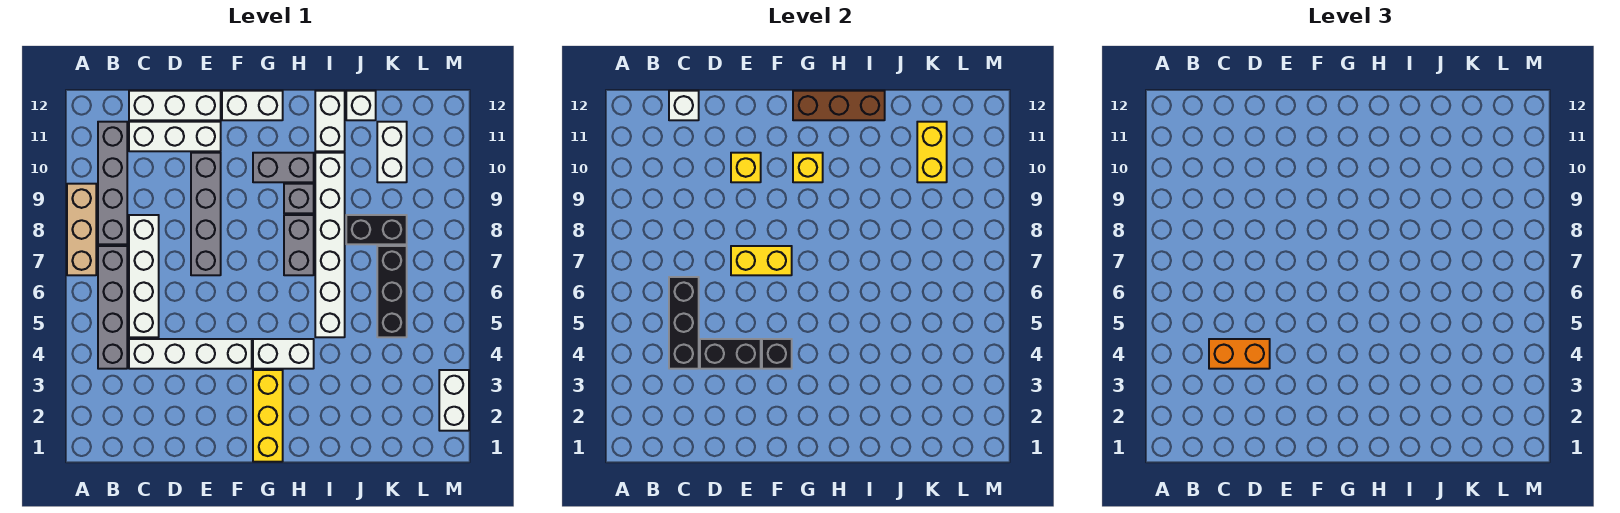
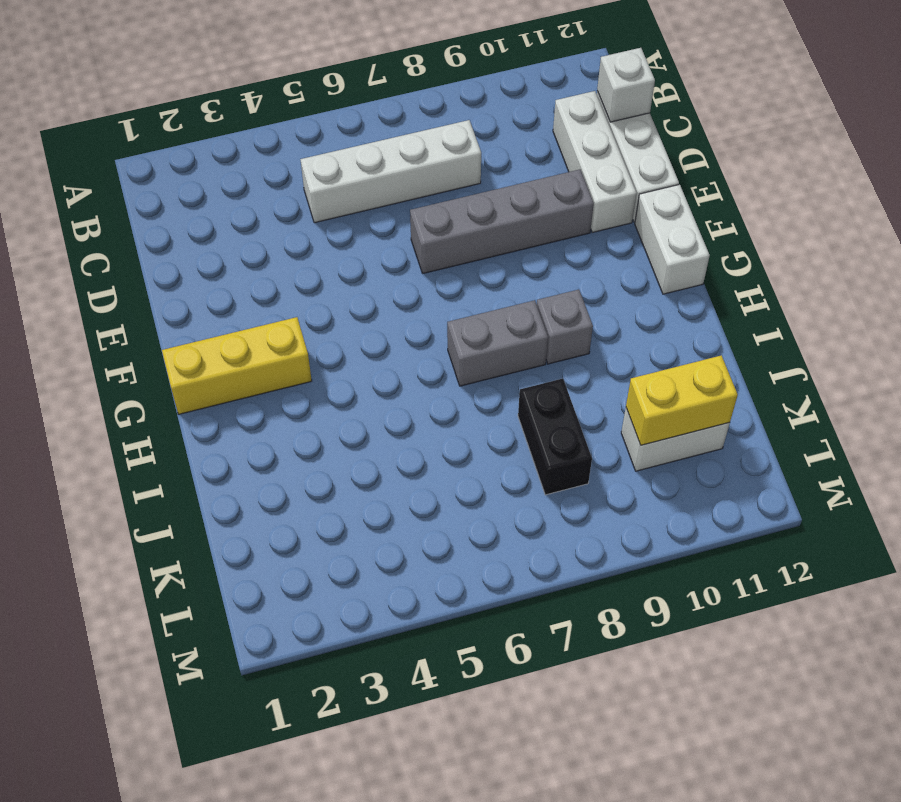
none -> tan 1x3 brick [67,184,96,275]
none -> grey 1x4 brick [98,246,127,369]
none -> grey 1x4 brick [98,122,127,244]
none -> white 1x4 brick [129,339,252,369]

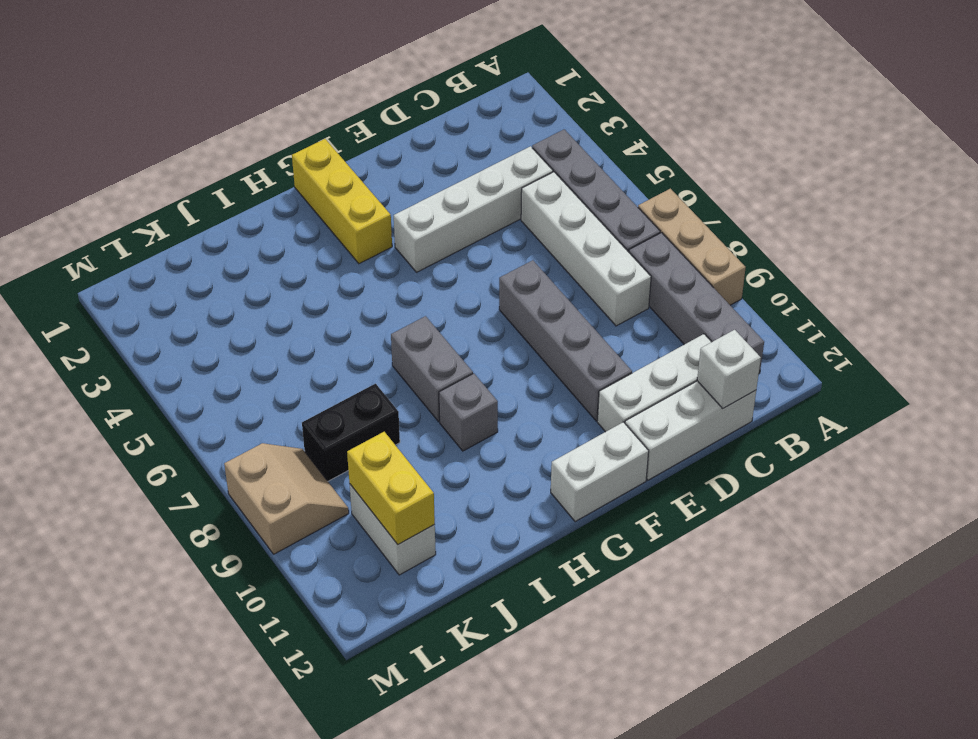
tan 2x2 slope [224,443,349,554] -> none
none -> white 1x2 brick [253,339,314,369]
none -> grey 1x2 brick [253,153,314,182]
none -> white 1x6 brick [315,153,345,337]
none -> white 1x2 brick [315,91,345,151]

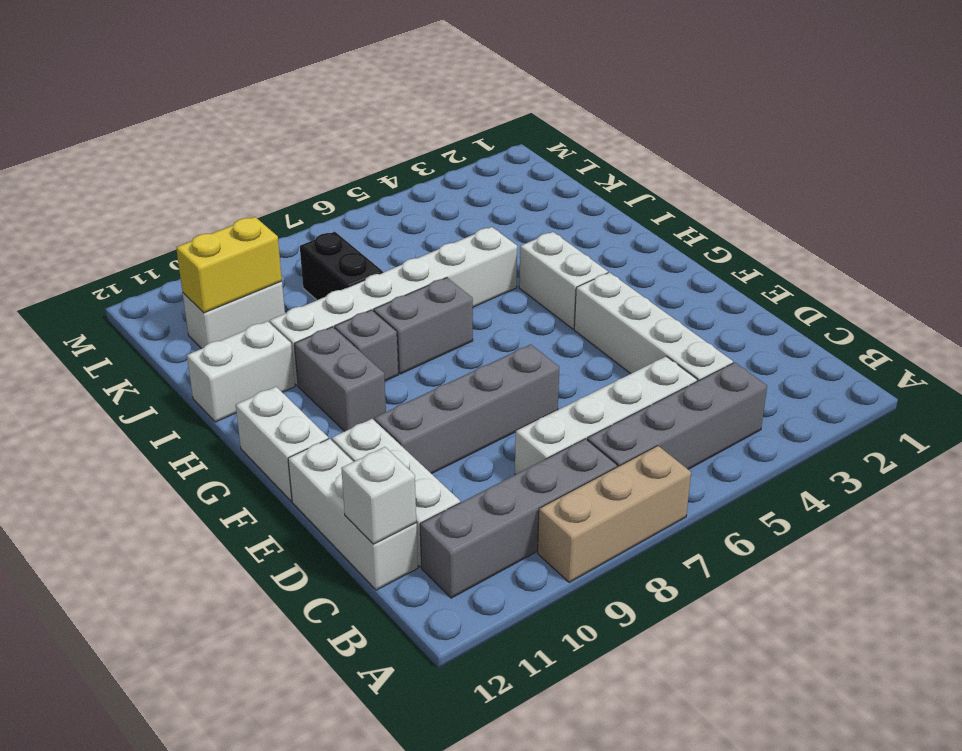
none -> yellow 1x3 brick [253,370,283,462]
none -> white 1x1 brick [346,91,376,120]
none -> black 1x3 brick [377,246,407,337]
none -> white 1x2 brick [439,370,469,431]

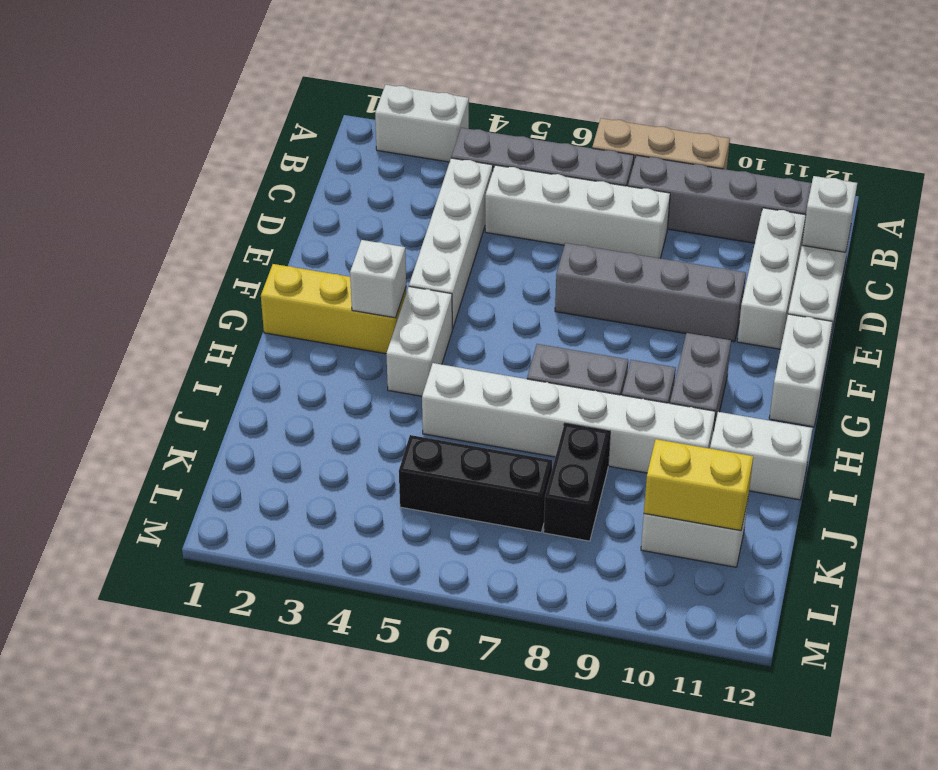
white 1x2 brick [375,85,469,162] -> white 1x2 brick moved to [439,370,469,431]
white 1x1 brick [350,240,406,318] -> white 1x1 brick moved to [346,91,376,120]
none -> black 1x3 brick [669,277,699,369]
none -> black 1x2 brick [700,339,761,369]
none -> yellow 1x2 brick [731,246,792,275]
none -> yellow 1x1 brick [731,153,761,182]

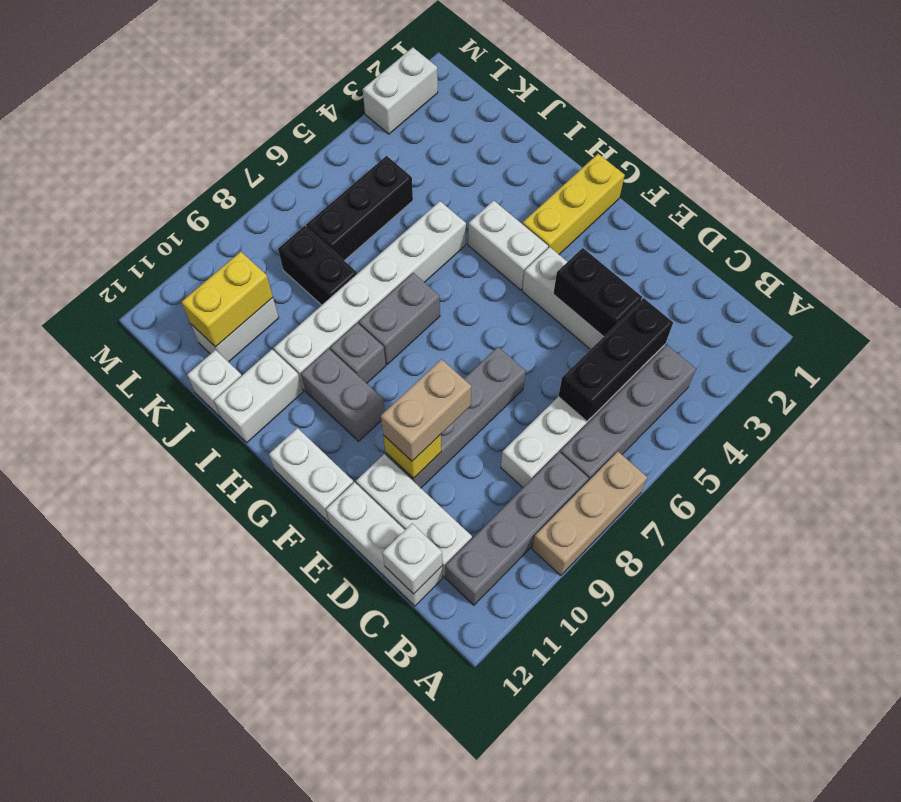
tan 1x2 brick [381,359,471,461] -> none
none -> yellow 1x2 brick [731,246,792,275]
none -> black 1x1 brick [762,339,792,369]
none -> yellow 1x1 brick [793,153,823,182]
none -> brown 1x3 brick [793,91,885,120]

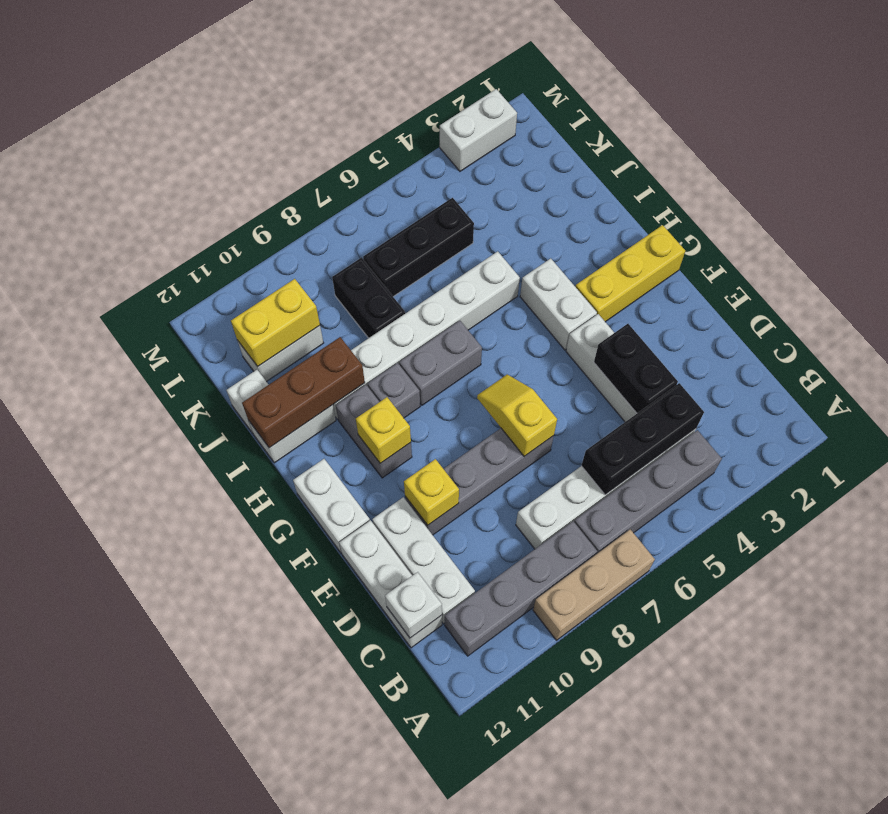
yellow 1x2 slope [477,374,557,456] -> yellow 1x2 brick [731,246,792,275]
brown 1x3 brick [242,337,365,448] -> brown 1x3 brick turned to [793,91,885,120]
none -> black 1x1 brick [762,339,792,369]
none -> orange 1x2 brick [1209,339,1270,369]

